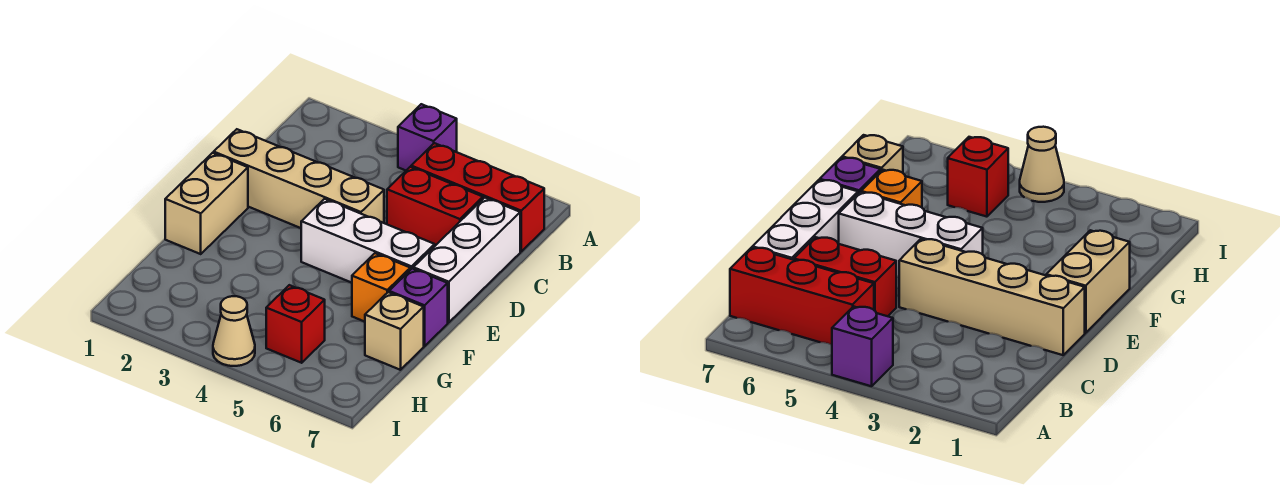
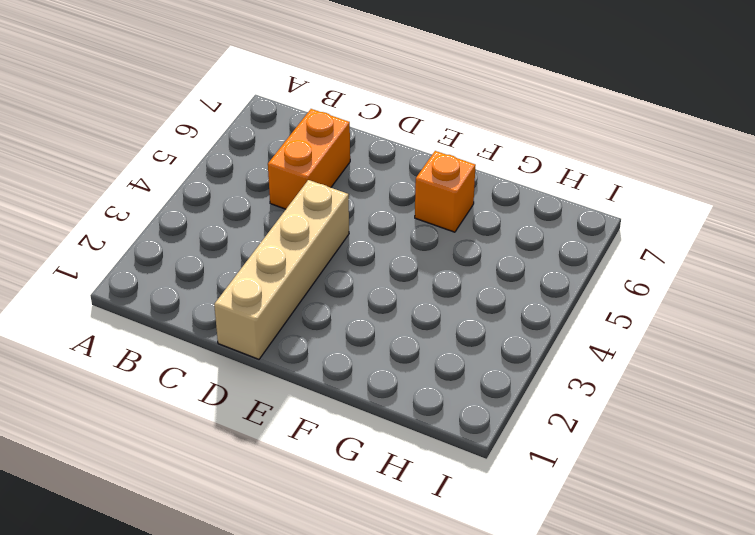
orange 1x2 brick [268,109,350,209] -> red 1x2 brick [387,167,483,246]
none -> purple 1x1 brick [398,104,457,170]
none -> red 1x3 brick [411,143,544,251]
none -> white 1x3 brick [413,198,520,323]

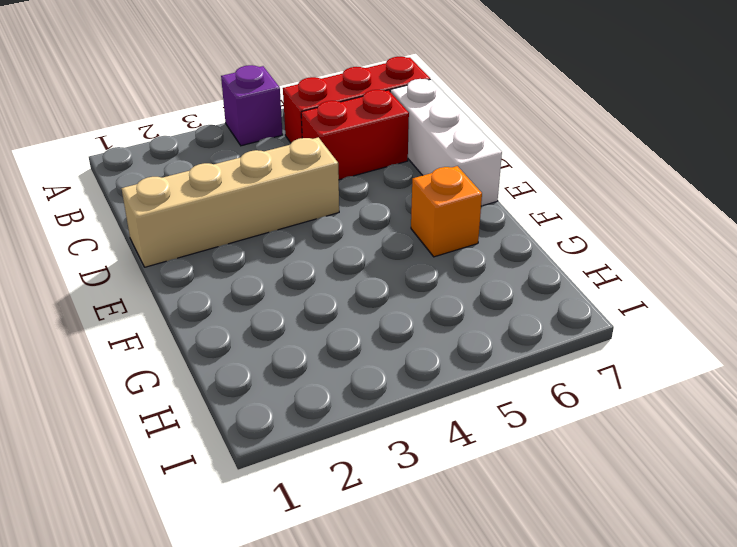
none -> tan 1x2 brick [165,153,248,254]
none -> white 1x3 brick [301,199,435,283]
none -> purple 1x1 brick [389,269,448,346]

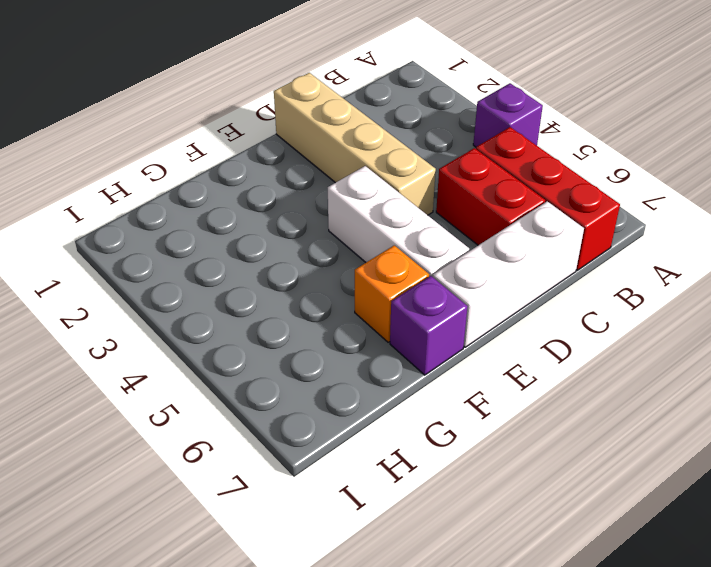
none -> tan 1x2 brick [165,153,248,254]
none -> tan 1x1 brick [365,292,424,370]
none -> red 1x1 brick [266,285,325,363]

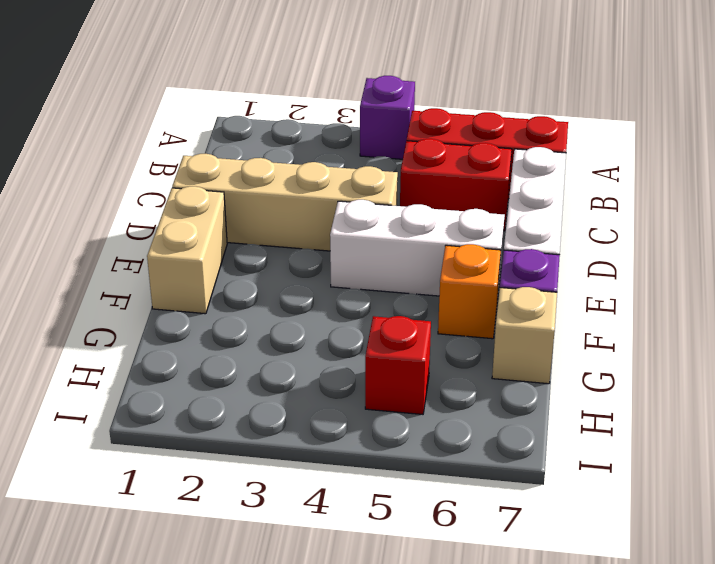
none -> tan 1x1 cone [213,296,255,366]

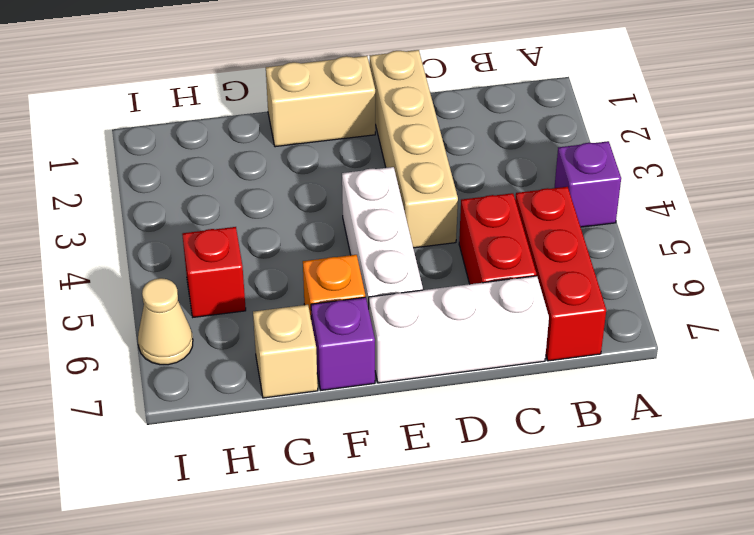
tan 1x1 cone [138,278,193,365] -> tan 1x1 cone moved to [213,296,255,366]

